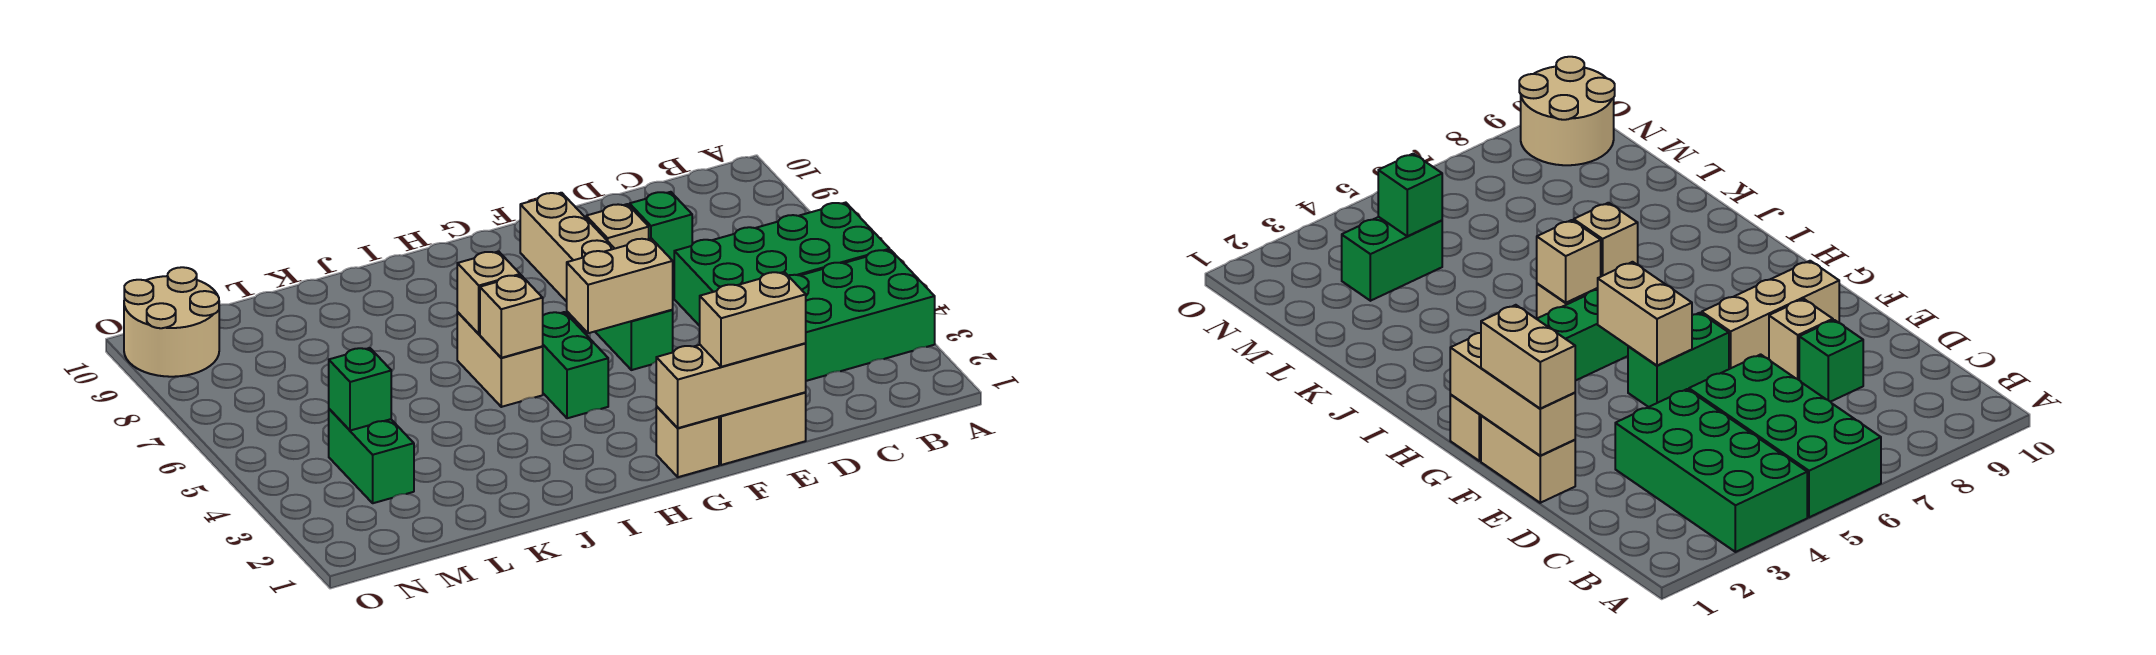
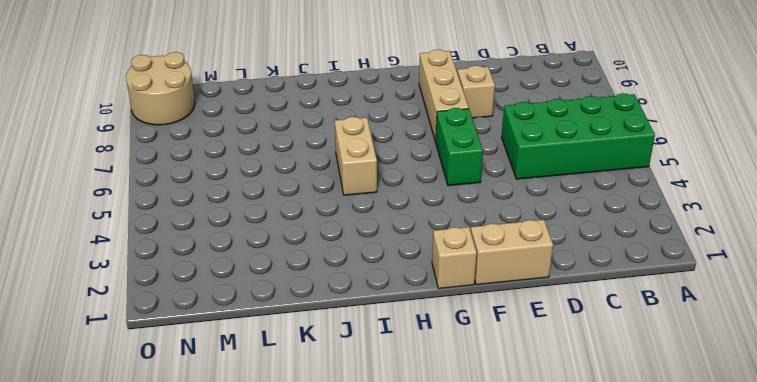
none -> green 2x4 brick [788,250,935,381]
none -> green 1x1 brick [630,192,692,267]
none -> green 1x2 brick [542,312,608,418]

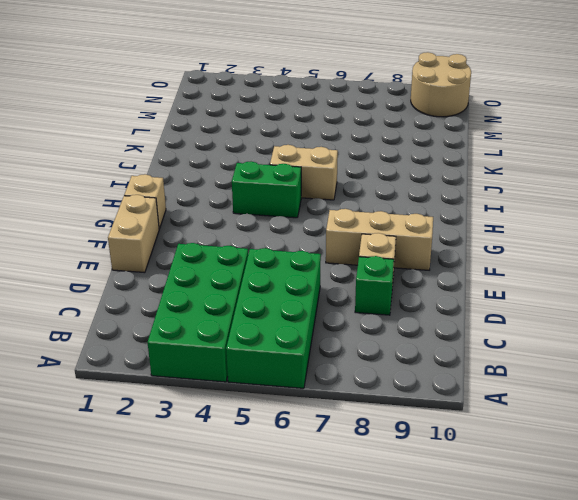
none -> green 1x2 brick [595,310,673,370]
none -> green 1x2 brick [329,409,414,503]
none -> tan 1x3 brick [656,343,806,428]

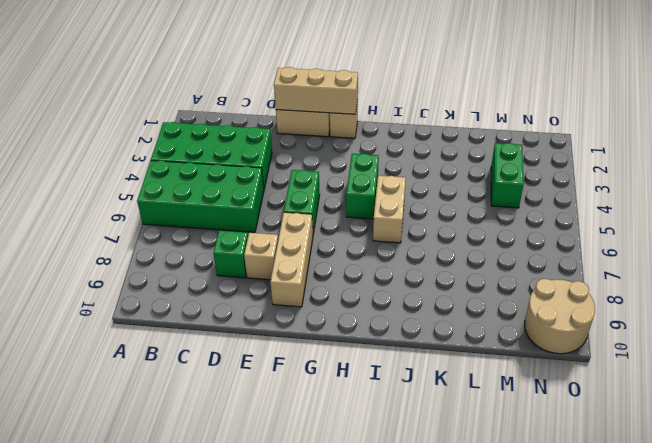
none -> tan 1x2 brick [567,238,673,333]
none -> tan 1x1 brick [480,275,543,358]
none -> tan 1x1 brick [457,251,520,334]

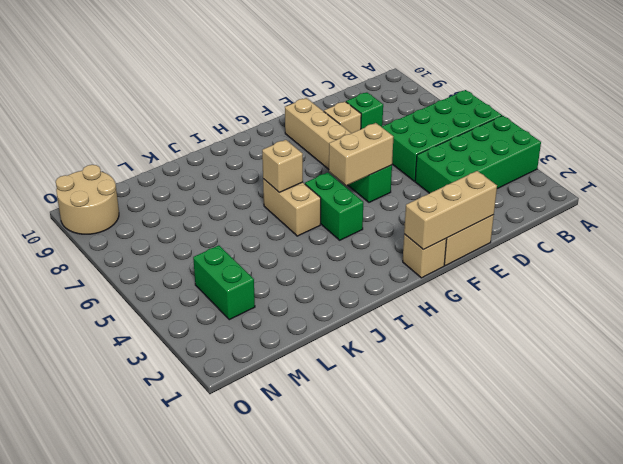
none -> tan 1x1 brick [480,275,543,358]
none -> green 1x1 brick [329,348,391,431]
none -> tan 1x2 brick [700,272,806,367]

